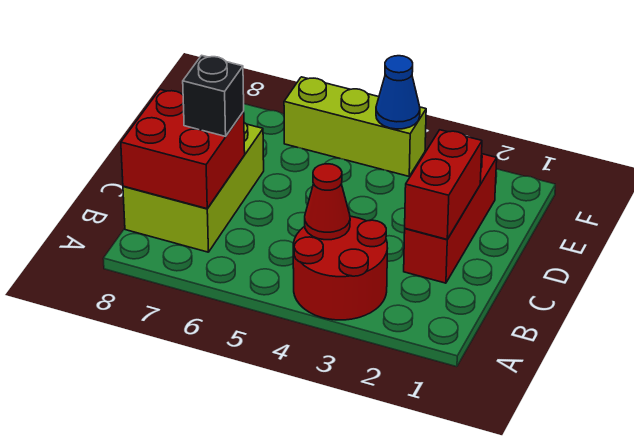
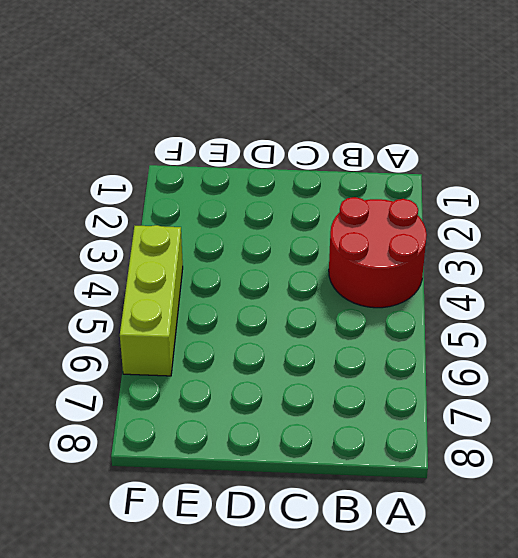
none -> lime 2x3 brick [123,123,264,252]
none -> red 1x3 brick [404,154,497,283]

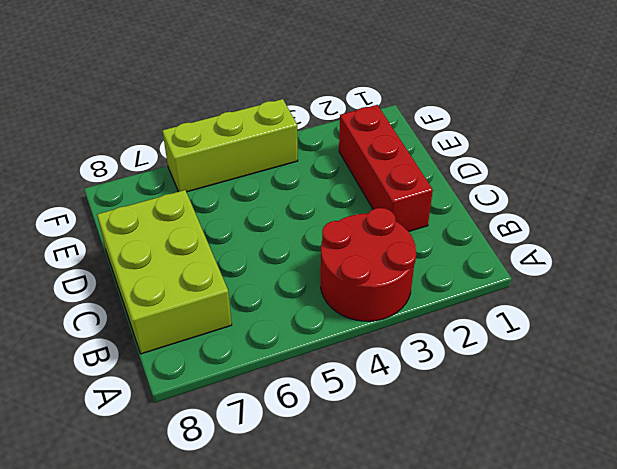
none -> red 1x1 cone [305,164,350,240]
none -> red 2x2 brick [121,90,245,209]

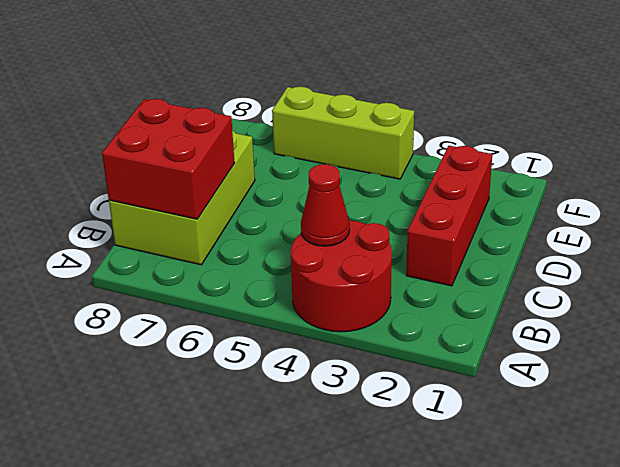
none -> red 1x2 brick [405,130,482,239]
none -> blue 1x1 cone [376,56,420,129]

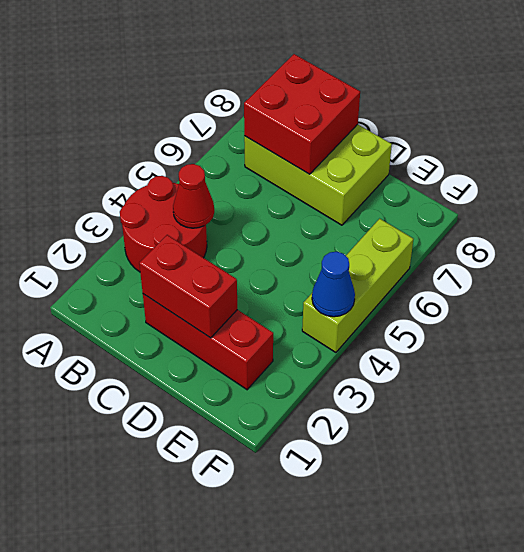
none -> black 1x1 brick [183,55,244,136]

